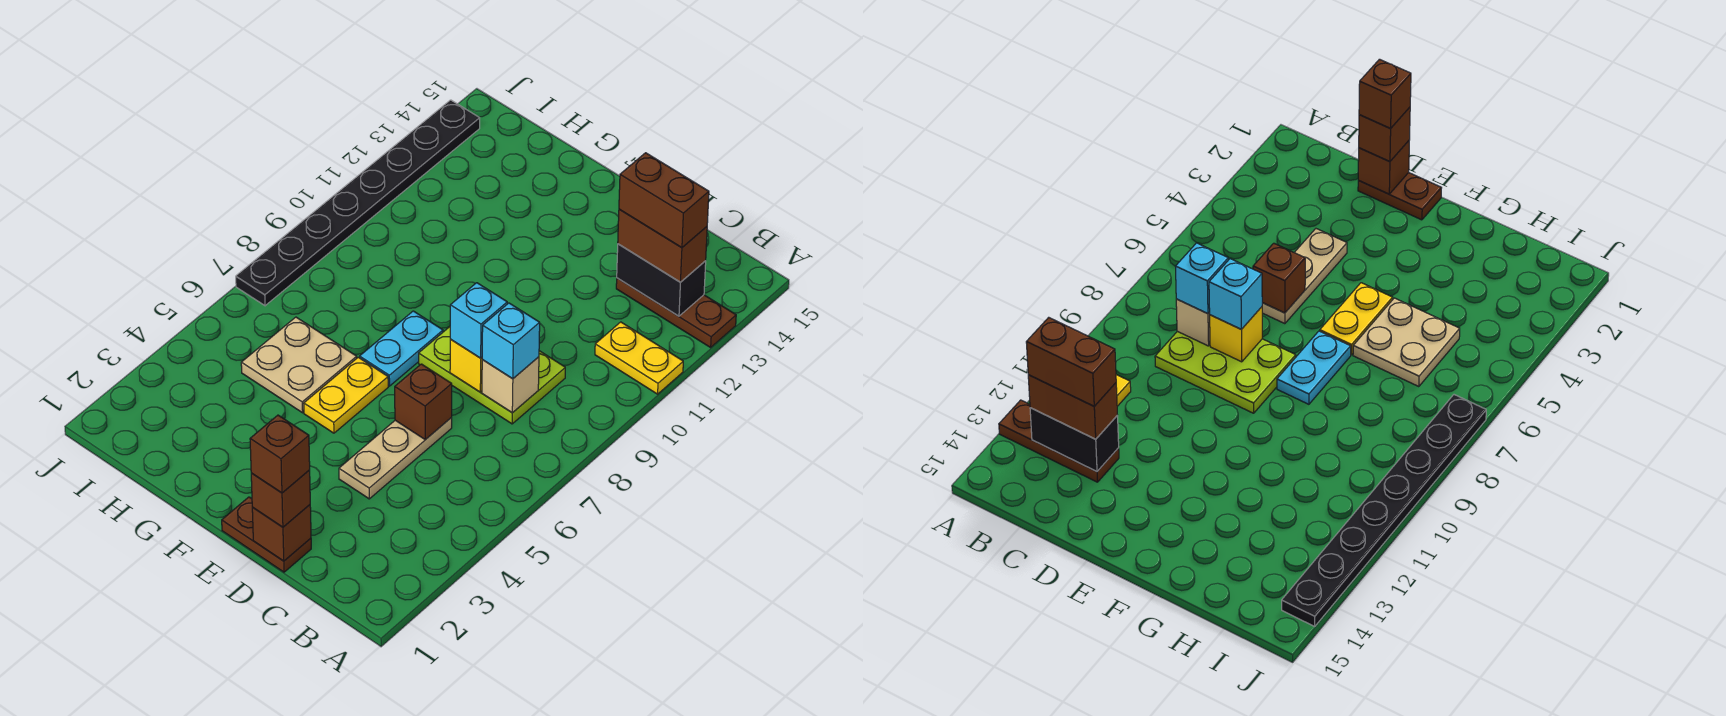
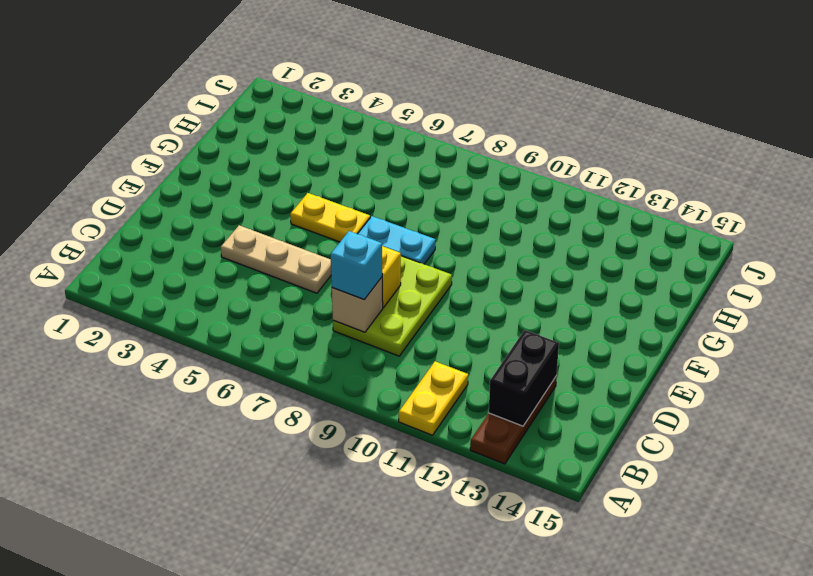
none -> brown 1x2 plate [222,497,311,572]
none -> tan 2x2 plate [241,317,357,413]
none -> black 1x8 plate [236,100,480,306]

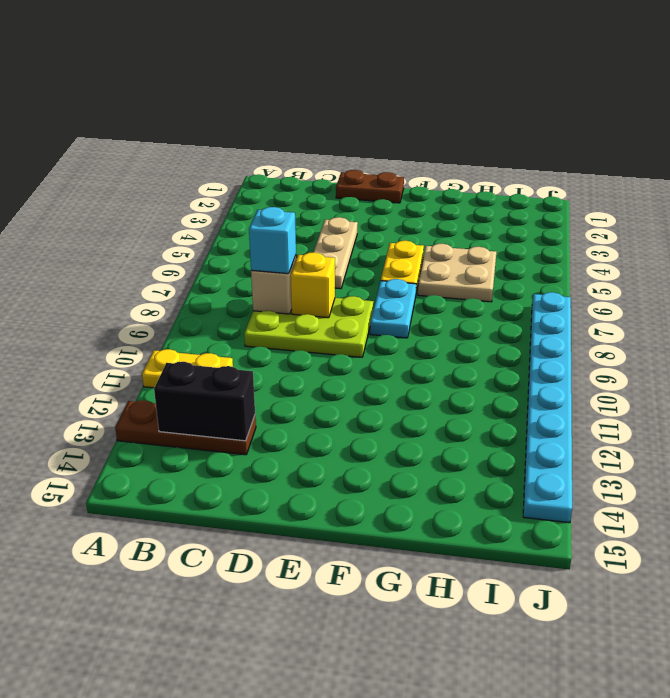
cyan 1x8 plate [523,292,572,523] -> black 1x8 plate [236,100,480,306]
none -> brown 1x1 brick [252,505,311,561]
none -> brown 1x1 brick [395,364,452,440]
none -> brown 1x2 brick [618,209,707,282]

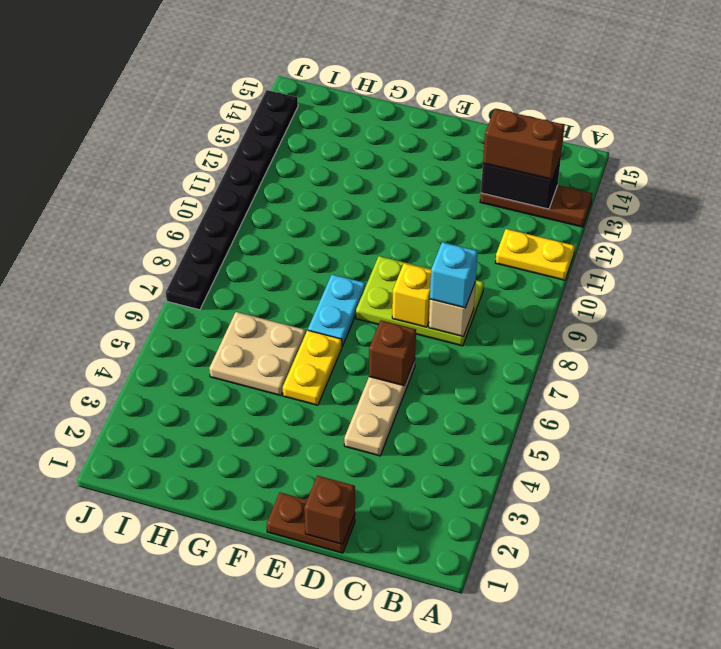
none -> brown 1x1 brick [251,470,310,527]
none -> cyan 1x1 brick [450,283,507,358]
none -> brown 1x2 brick [619,153,709,247]

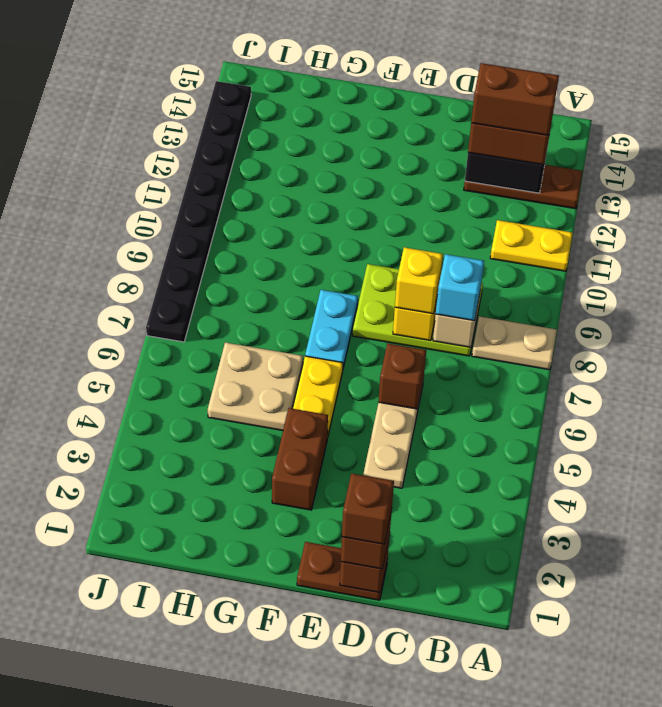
tan 1x2 plate [472,316,557,370] -> none
yellow 1x1 brick [395,247,443,314] -> cyan 1x1 brick [450,283,507,358]
brown 1x2 brick [272,408,328,510] -> none

